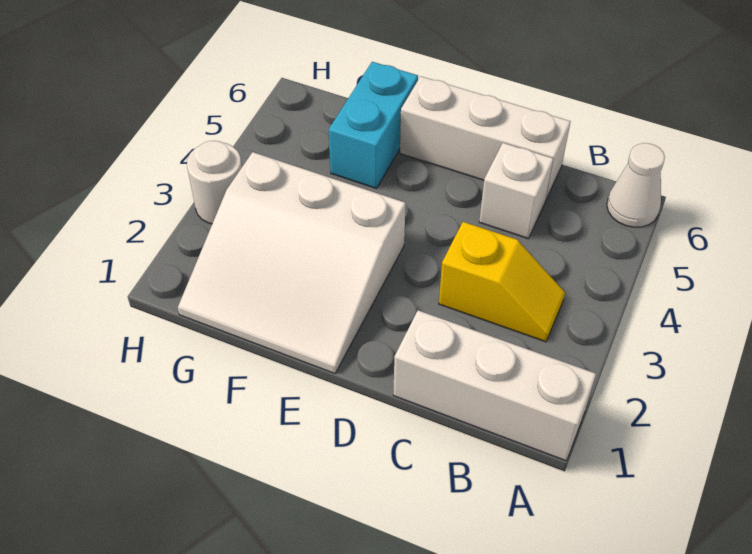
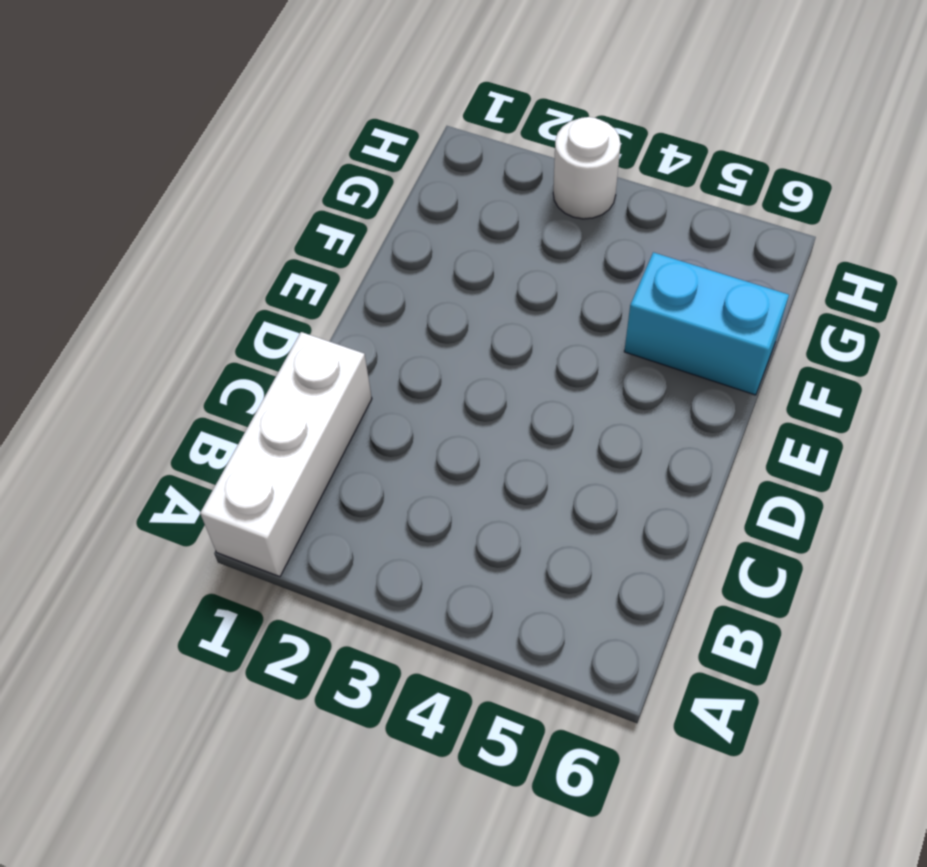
none -> white 1x1 cone [607,143,665,227]
none -> yellow 1x2 slope [439,222,565,342]

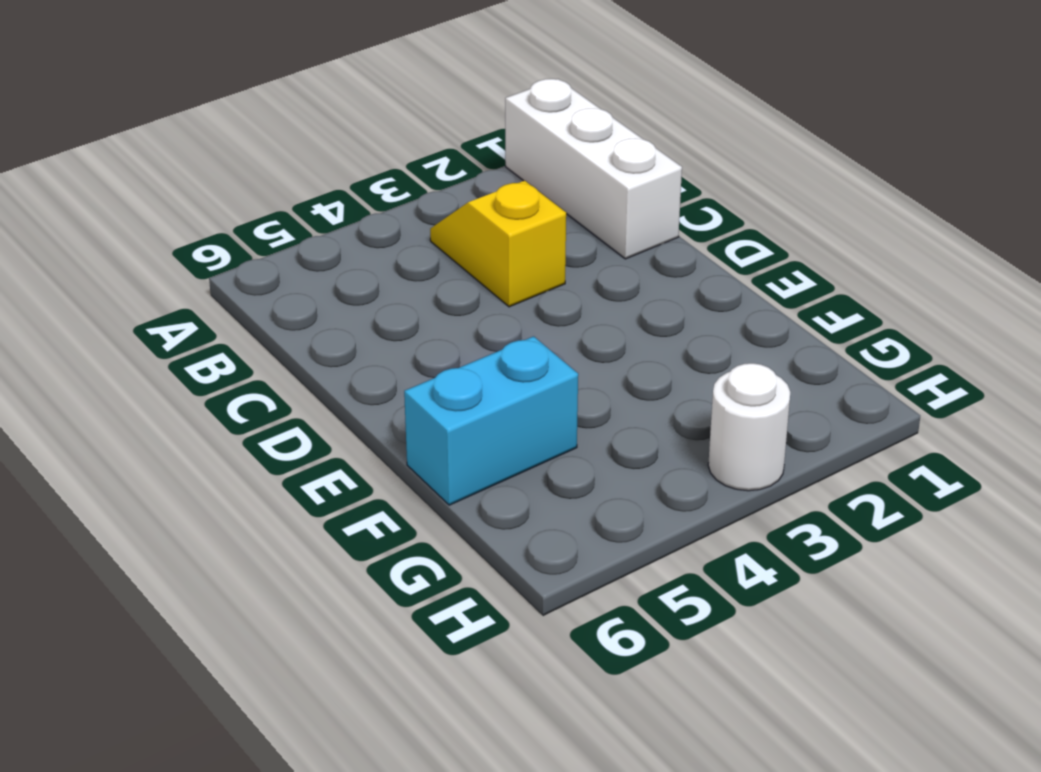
none -> white 1x1 cone [607,143,665,227]
none -> white 1x1 brick [479,143,553,239]

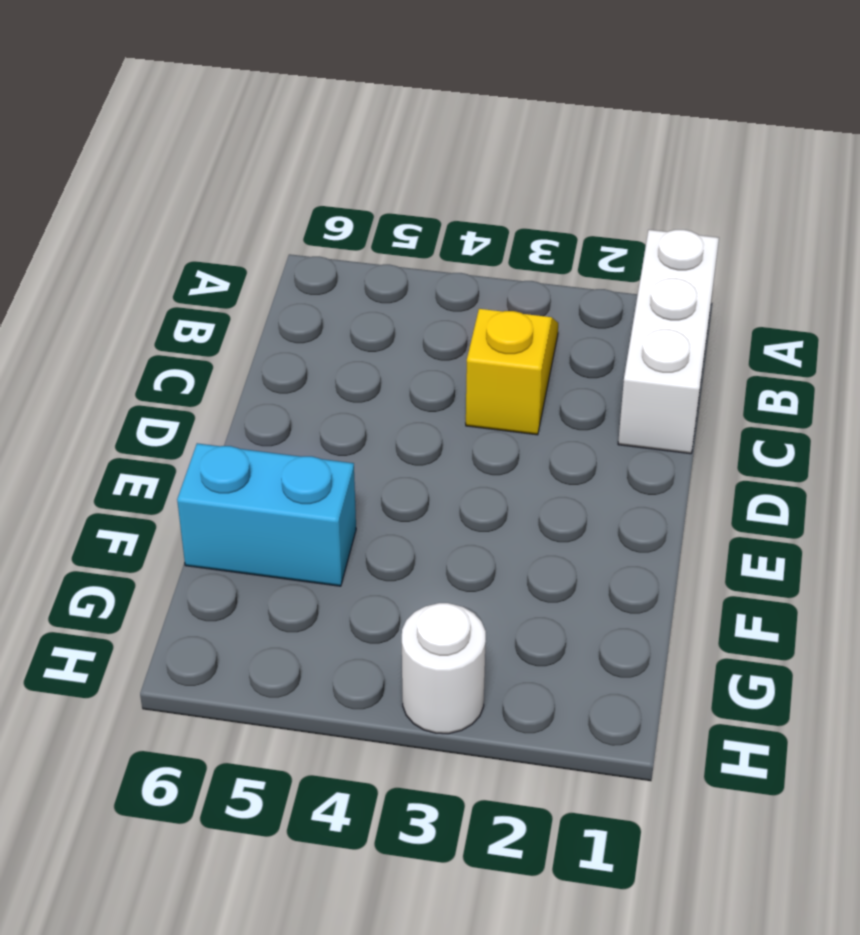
none -> white 1x1 cone [607,143,665,227]
none -> white 1x1 brick [479,143,553,239]

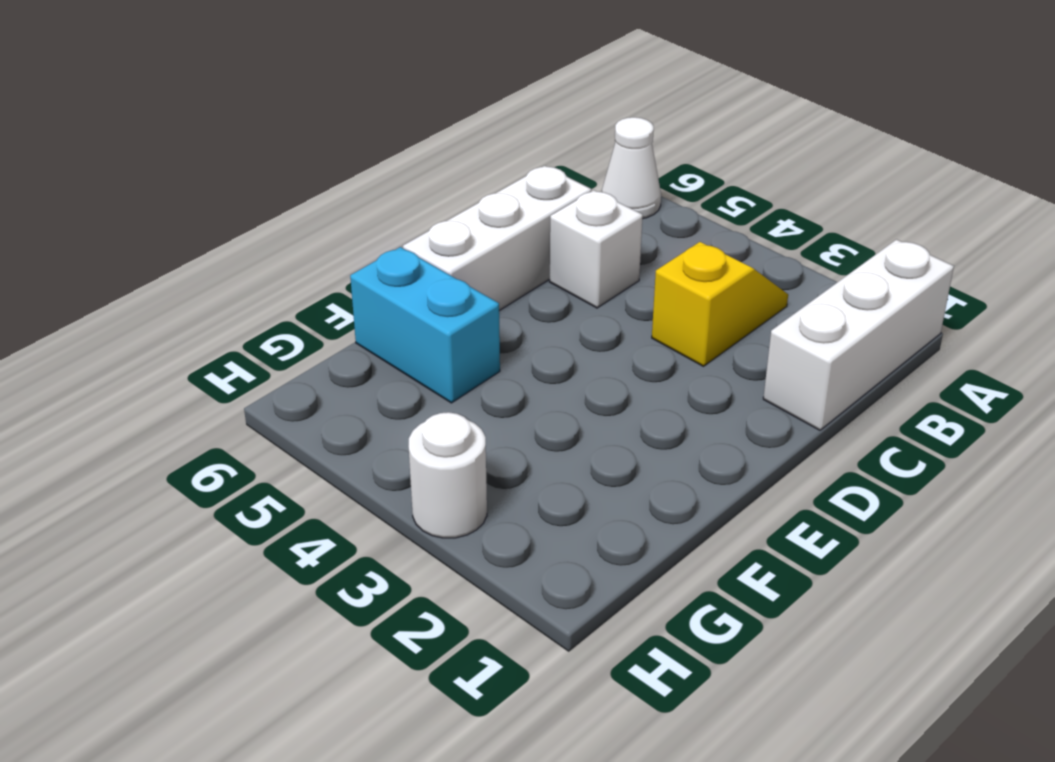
none -> white 3x3 slope [178,152,406,373]

